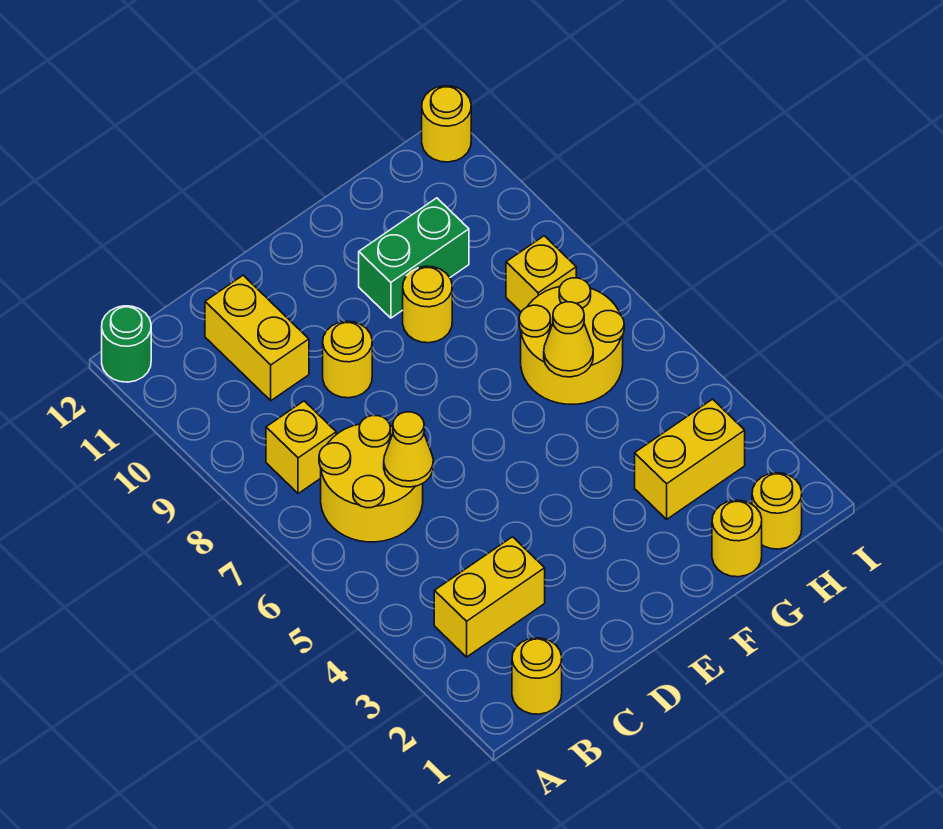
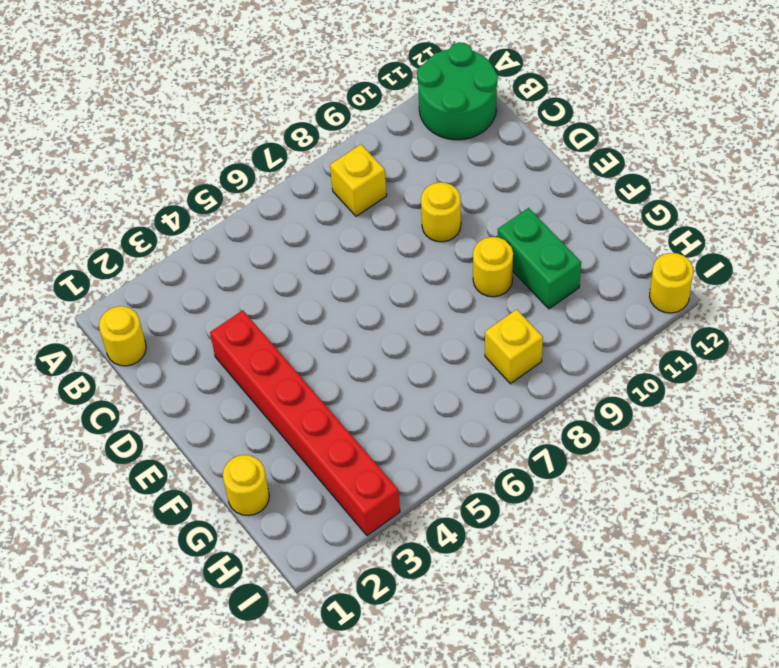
green 2x2 round brick [417,42,498,140] -> green 1x1 round brick [102,306,151,382]
red 1x6 brick [210,310,400,536] -> yellow 1x2 brick [635,399,745,519]
none -> yellow 1x2 brick [434,537,545,657]
none -> yellow 2x2 round brick [319,416,423,542]
none -> yellow 1x2 brick [205,275,309,401]

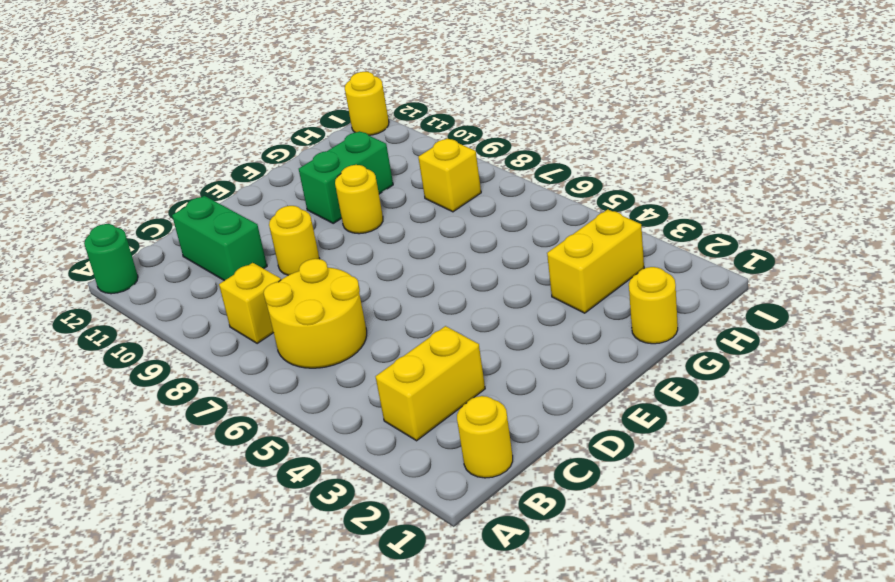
green 1x2 brick [172,196,267,281] -> yellow 1x2 brick [205,275,309,401]
none -> yellow 2x2 round brick [519,278,624,404]
none -> yellow 1x1 round brick [752,473,802,549]
none -> yellow 1x1 cone [384,412,433,487]

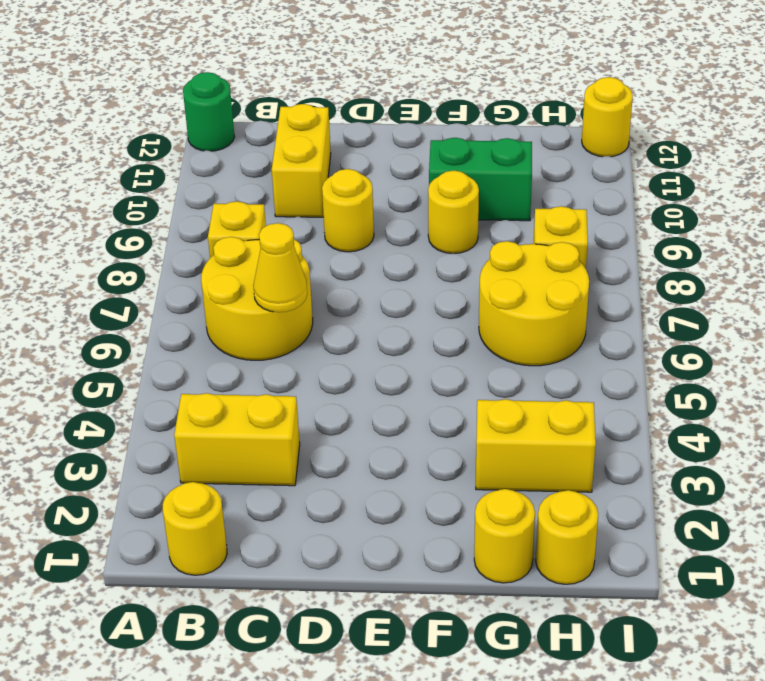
none -> yellow 1x1 cone [544,302,593,377]

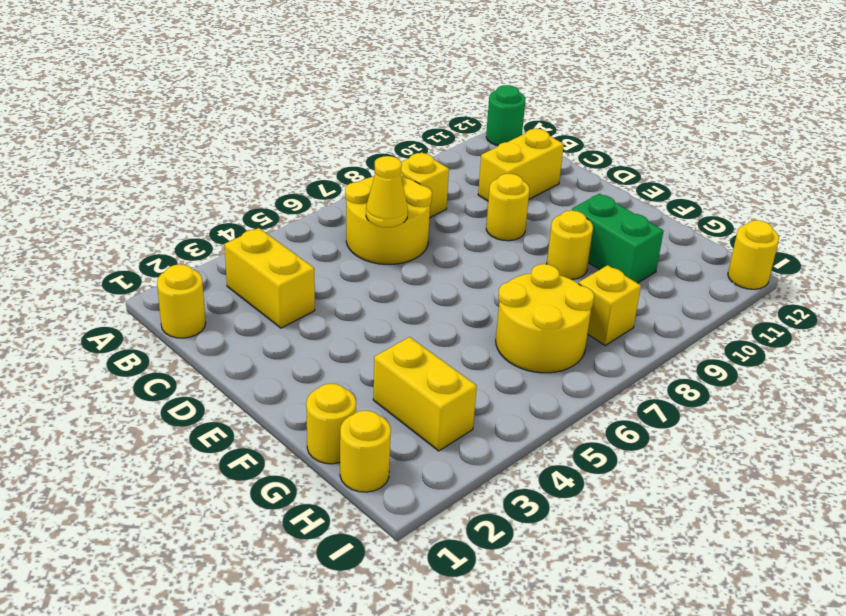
none -> yellow 1x1 cone [544,302,593,377]

